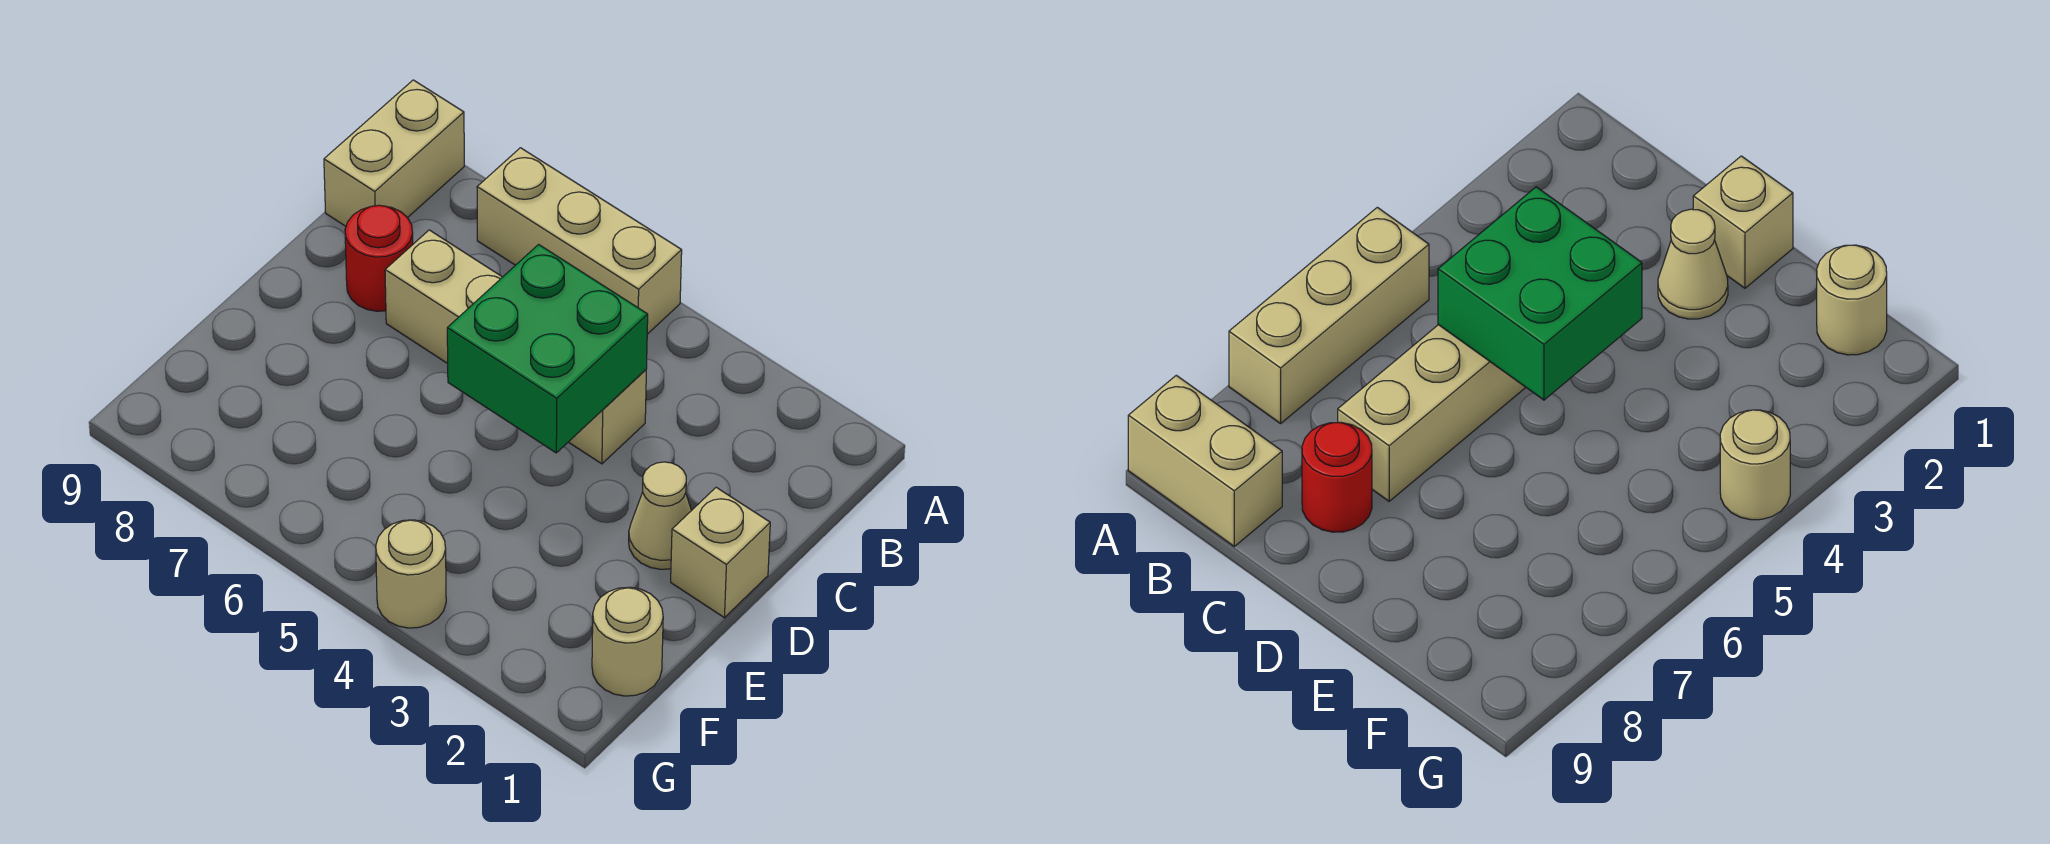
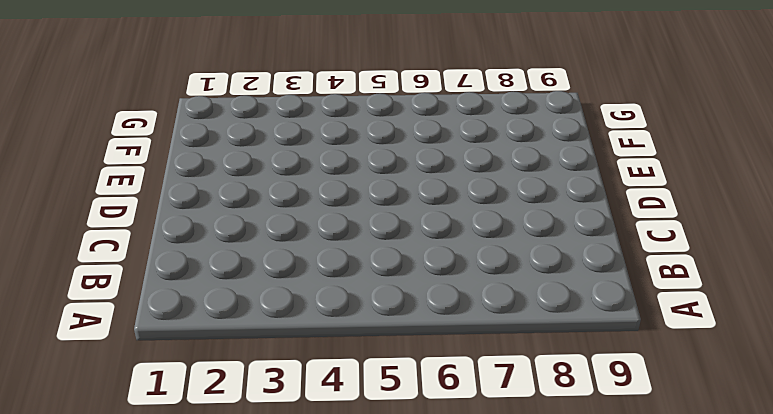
none -> tan 1x3 brick [477,148,682,334]
none -> tan 1x2 brick [324,80,464,226]

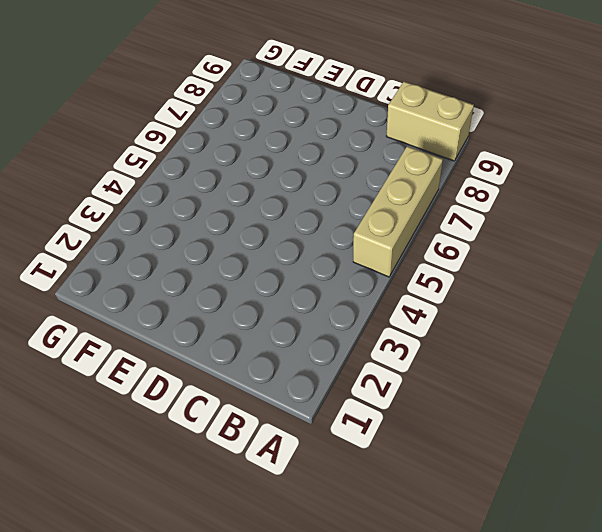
none -> tan 1x4 brick [385,230,646,464]
none -> red 1x1 round brick [345,205,413,311]

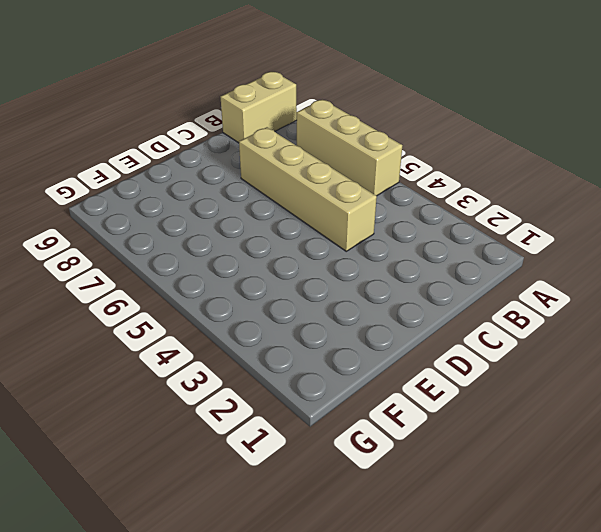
none -> red 1x1 round brick [345,205,413,311]
none -> tan 1x1 brick [671,487,770,618]

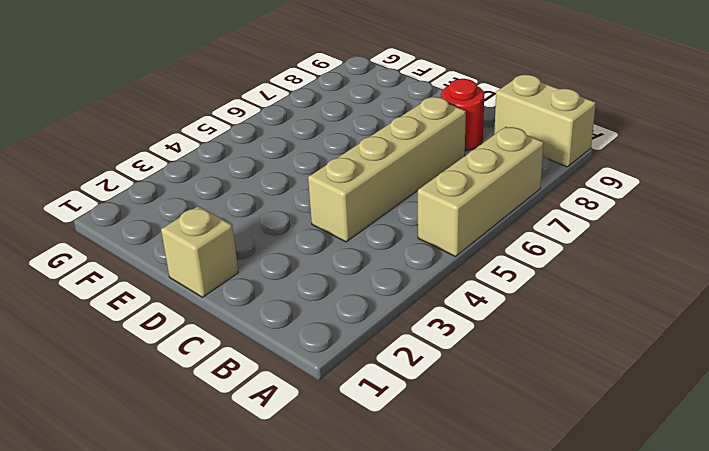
none -> tan 1x1 cone [629,462,691,569]
none -> tan 1x1 round brick [592,587,663,696]

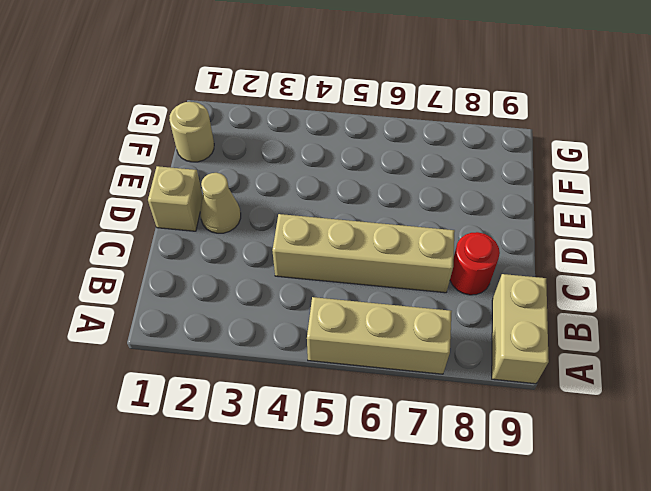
none -> tan 1x1 round brick [376,520,446,628]
none -> green 2x2 brick [447,245,648,453]

